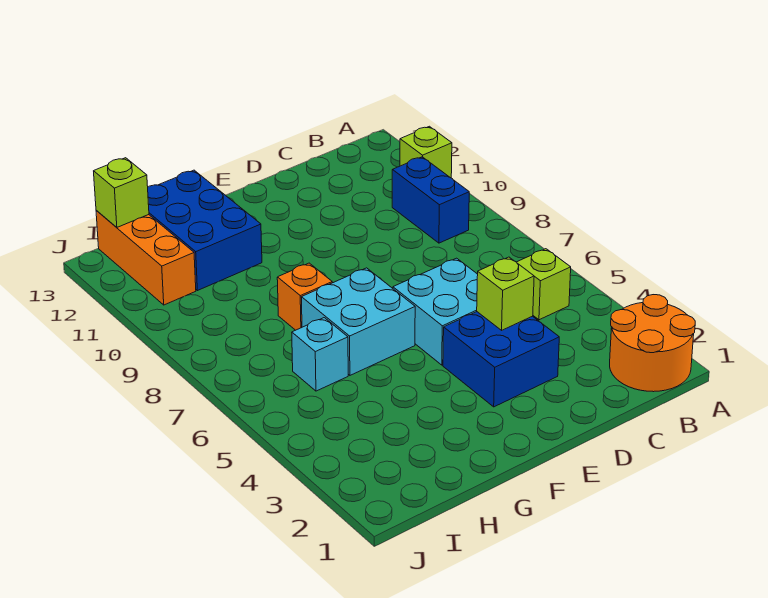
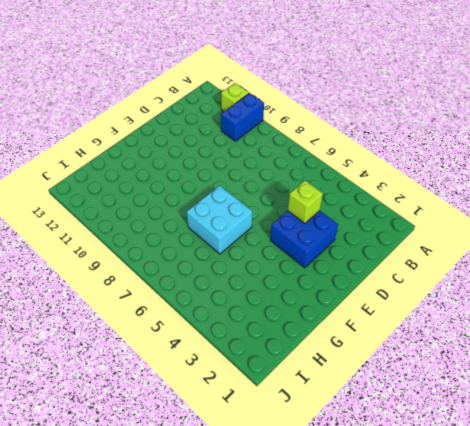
blue 1x2 brick [221,93,264,141] -> blue 1x2 brick turned to [392,157,469,243]
none -> orange 2x2 round brick [610,295,695,392]
none -> lime 1x1 brick [516,249,571,320]
none -> cyan 2x2 brick [393,258,478,365]

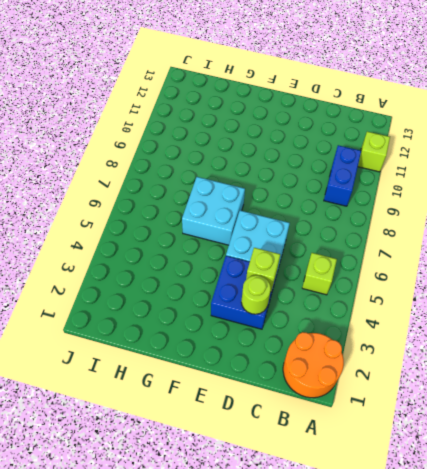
lime 1x1 round brick [241,275,271,314] -> none
none -> orange 1x1 brick [277,263,332,330]
none -> blue 2x3 brick [148,170,262,291]
none -> cyan 1x1 brick [292,318,348,391]

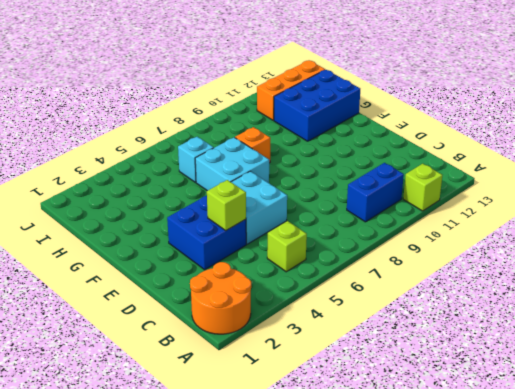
none -> lime 1x1 brick [94,158,149,227]

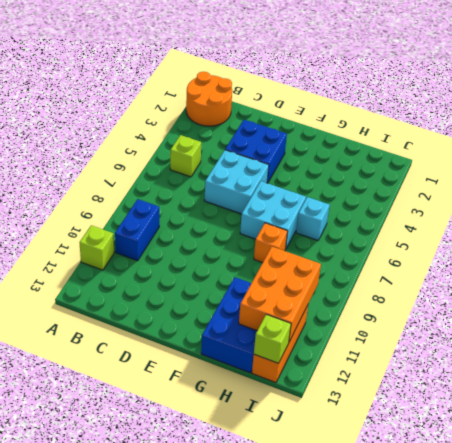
orange 2x3 brick [239,247,321,342] -> none
none -> lime 1x1 brick [477,257,534,330]

